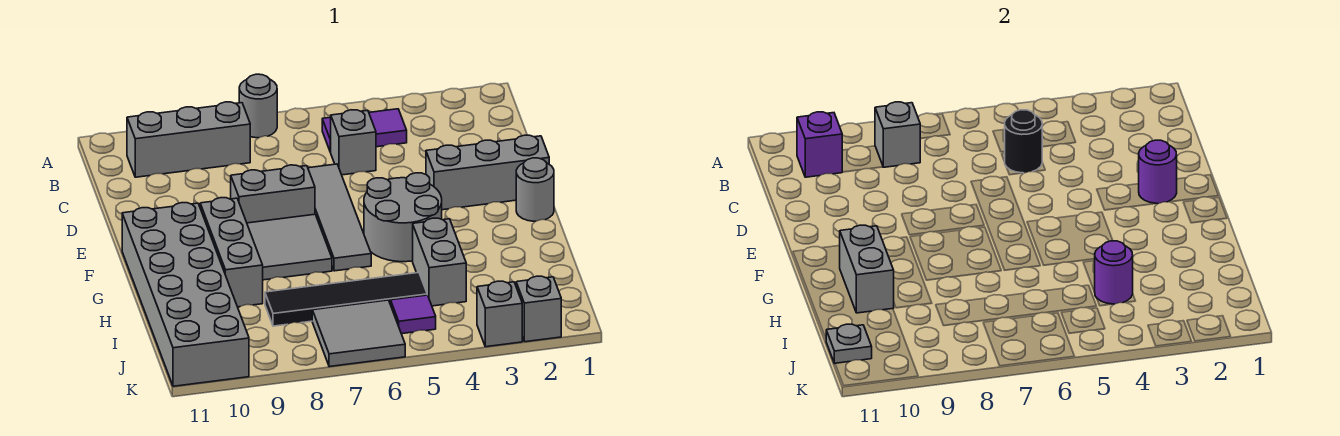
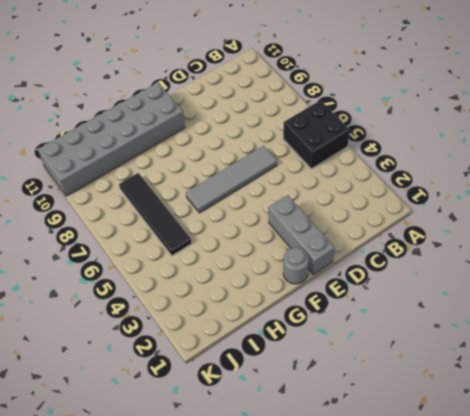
black 2x2 brick [283,100,350,169] -> purple 1x2 tile [322,109,407,152]
none -> grey 1x1 round brick [239,74,277,138]
none -> grey 1x3 brick [127,102,250,177]
none -> grey 1x1 brick [331,110,376,175]

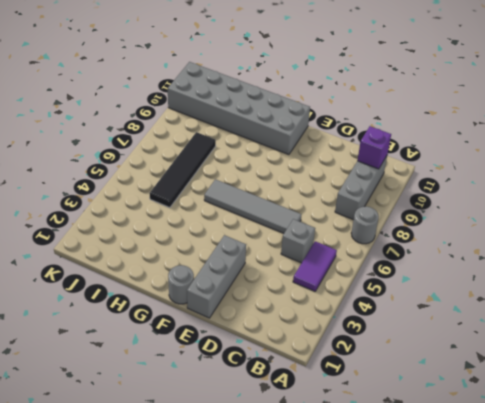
none -> grey 1x2 brick [231,165,315,223]
none -> grey 2x2 round brick [364,173,442,262]
none -> grey 2x2 tile [247,214,332,280]

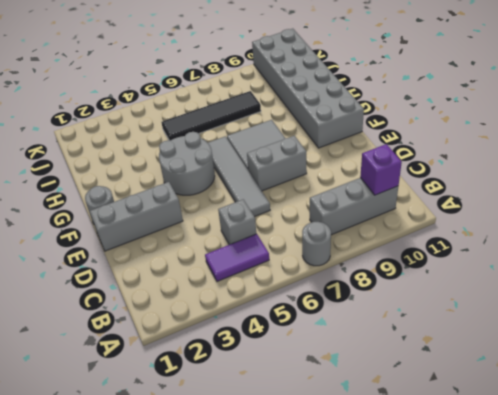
none -> grey 1x3 brick [200,198,263,307]
none -> grey 1x2 brick [413,218,466,306]
none -> purple 1x1 tile [391,295,436,334]

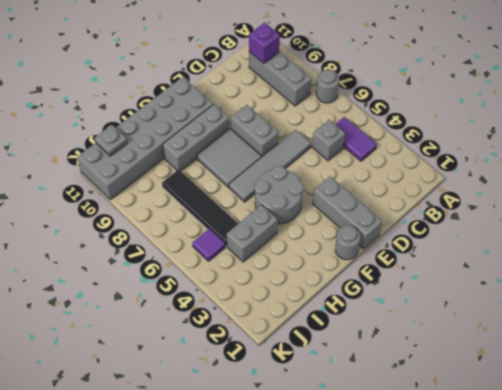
none -> grey 2x2 tile [312,300,405,367]
none -> grey 1x1 brick [516,276,561,342]
none -> grey 1x1 brick [477,281,522,347]

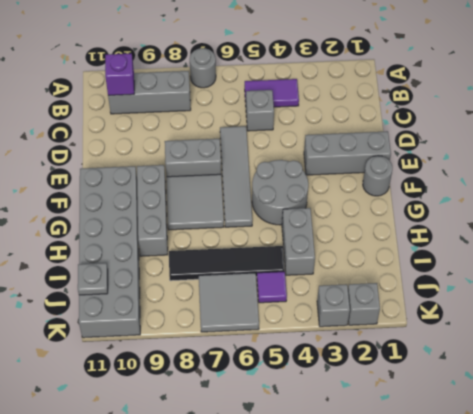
none -> grey 1x1 brick [875,102,921,167]
none -> black 1x1 round brick [1004,110,1042,173]
none -> purple 1x1 round brick [1139,140,1177,204]

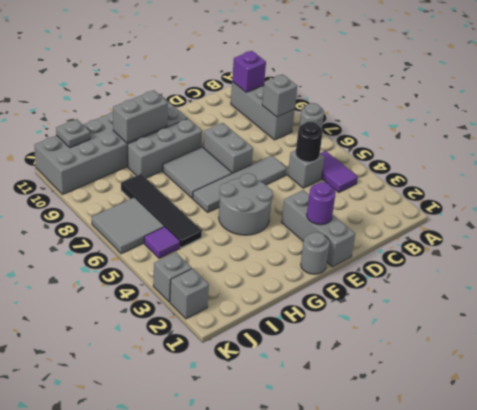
none -> grey 1x2 brick [413,218,466,306]
none -> purple 1x1 round brick [1095,241,1133,304]

